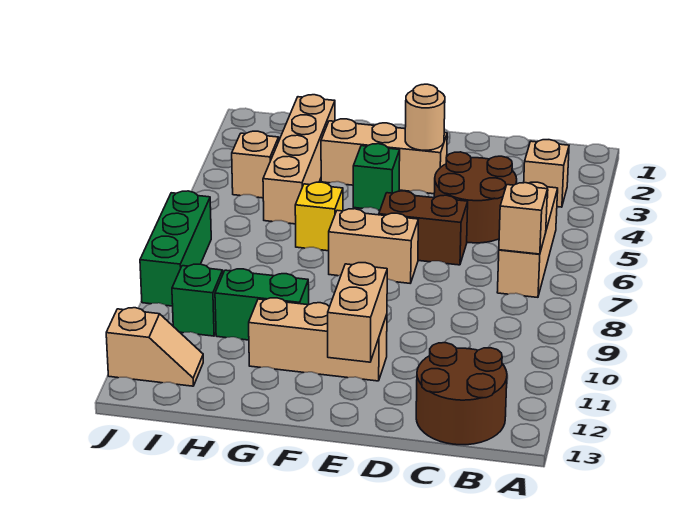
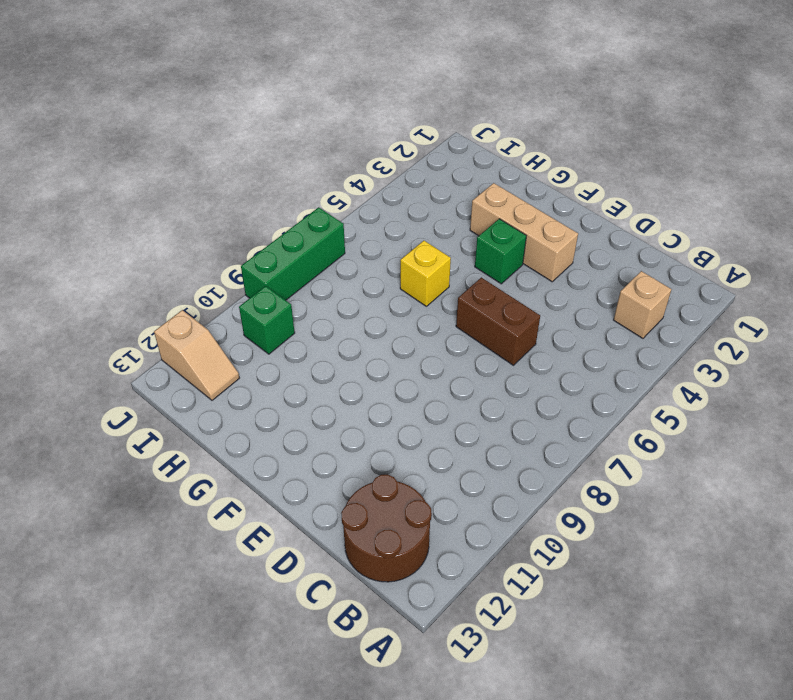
none -> tan 1x3 brick [497,182,558,297]
none -> brown 2x2 round brick [434,152,517,243]
none -> tan 1x2 brick [329,209,418,283]

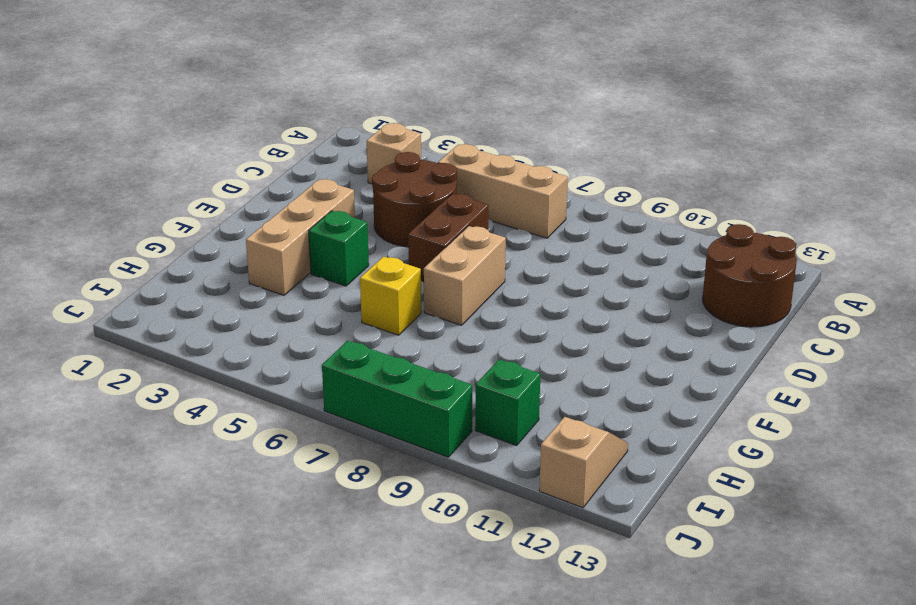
none -> tan 1x3 brick [249,298,387,381]
none -> green 1x2 brick [215,269,309,340]
none -> tan 1x4 brick [263,95,335,224]

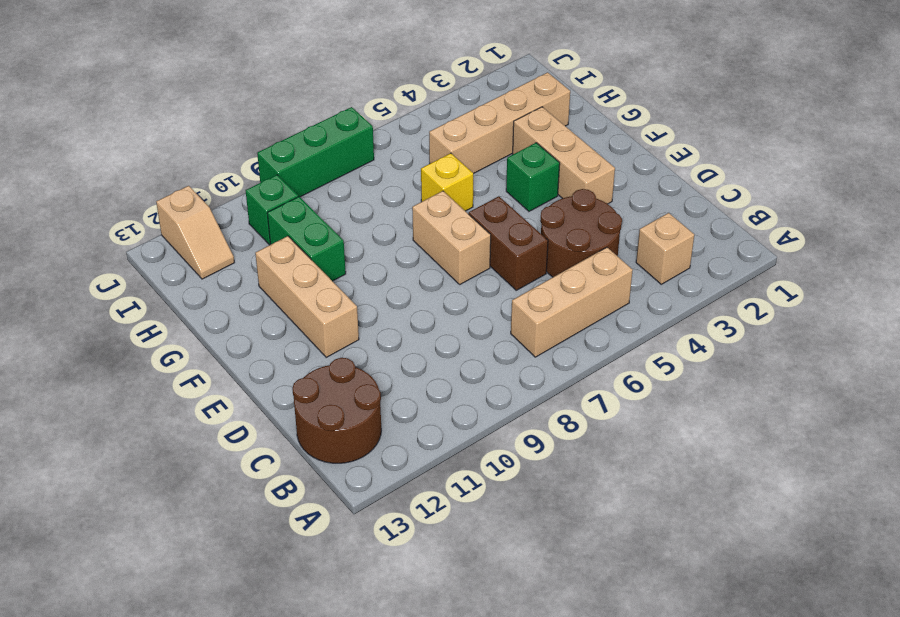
none -> tan 1x1 brick [232,131,279,198]
none -> tan 1x1 brick [499,183,548,254]
none -> tan 1x1 round brick [405,84,445,150]

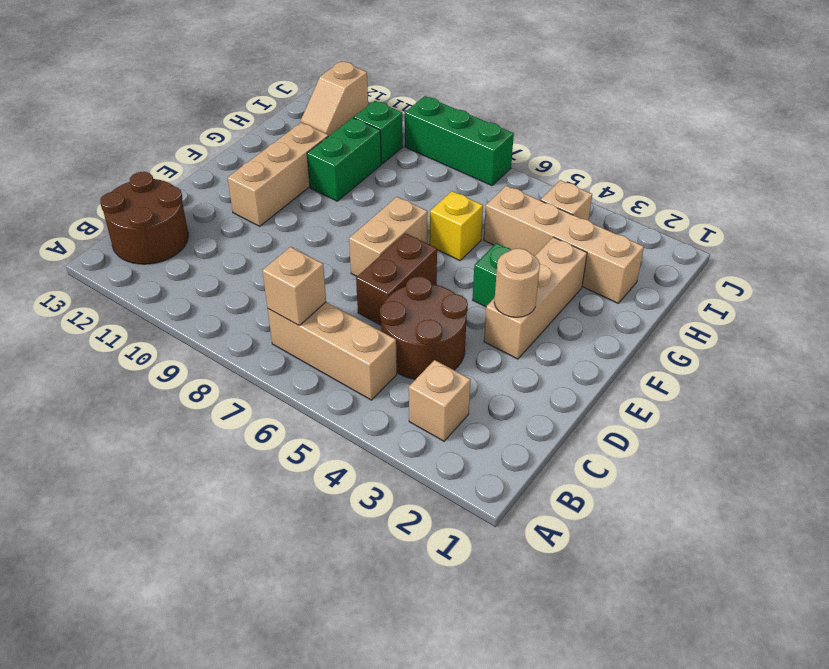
none -> tan 1x2 brick [328,263,387,362]

